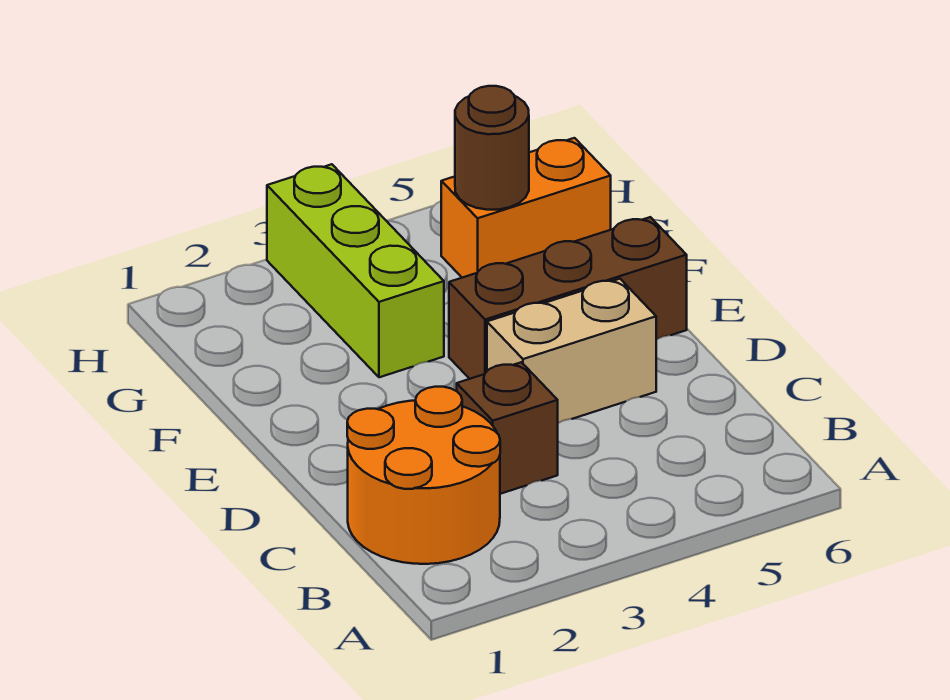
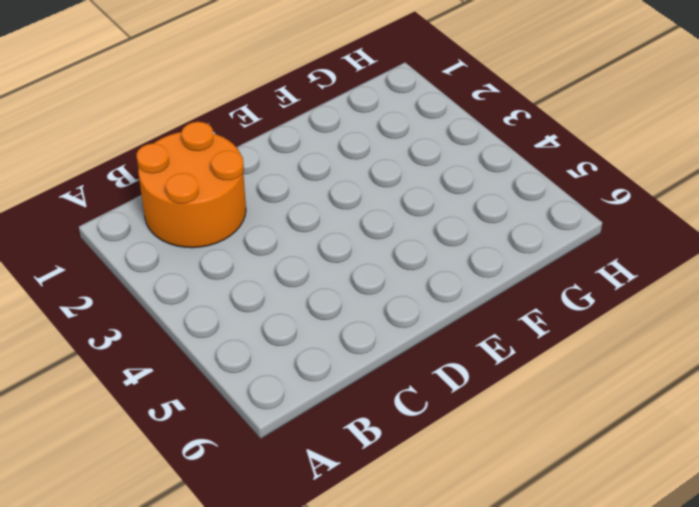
none -> brown 1x1 brick [457,362,558,494]
none -> tan 1x2 brick [487,279,656,423]

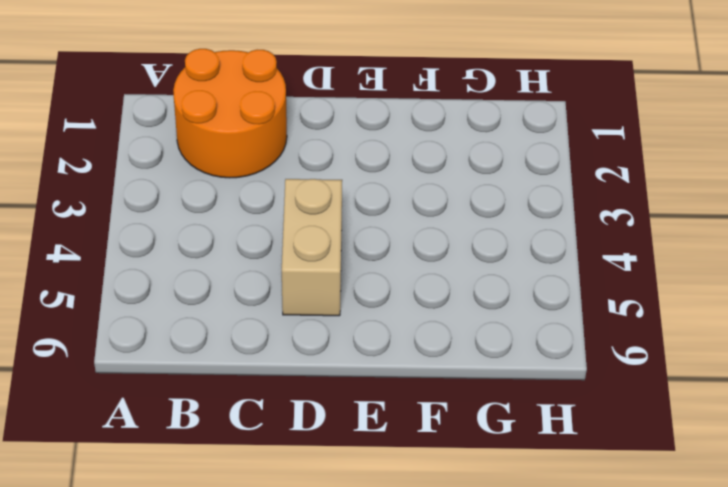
none -> brown 1x1 brick [457,362,558,494]
none -> brown 1x3 brick [449,217,687,379]

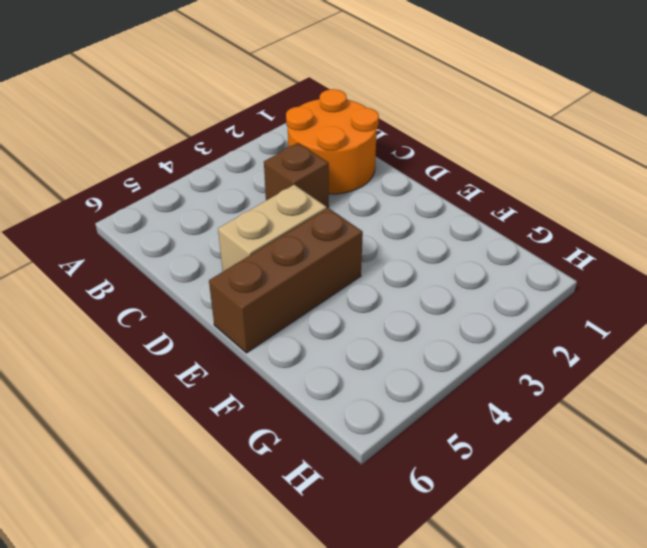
none -> lime 1x3 brick [267,164,444,377]
none -> orange 1x2 brick [441,138,611,278]

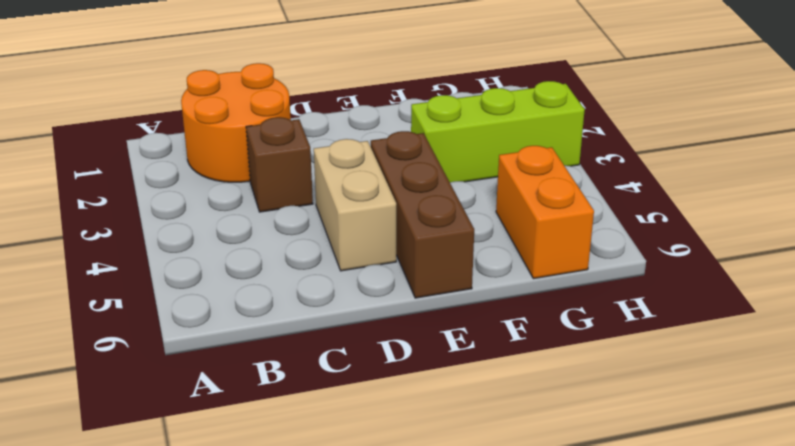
none -> brown 1x1 round brick [455,86,529,210]

